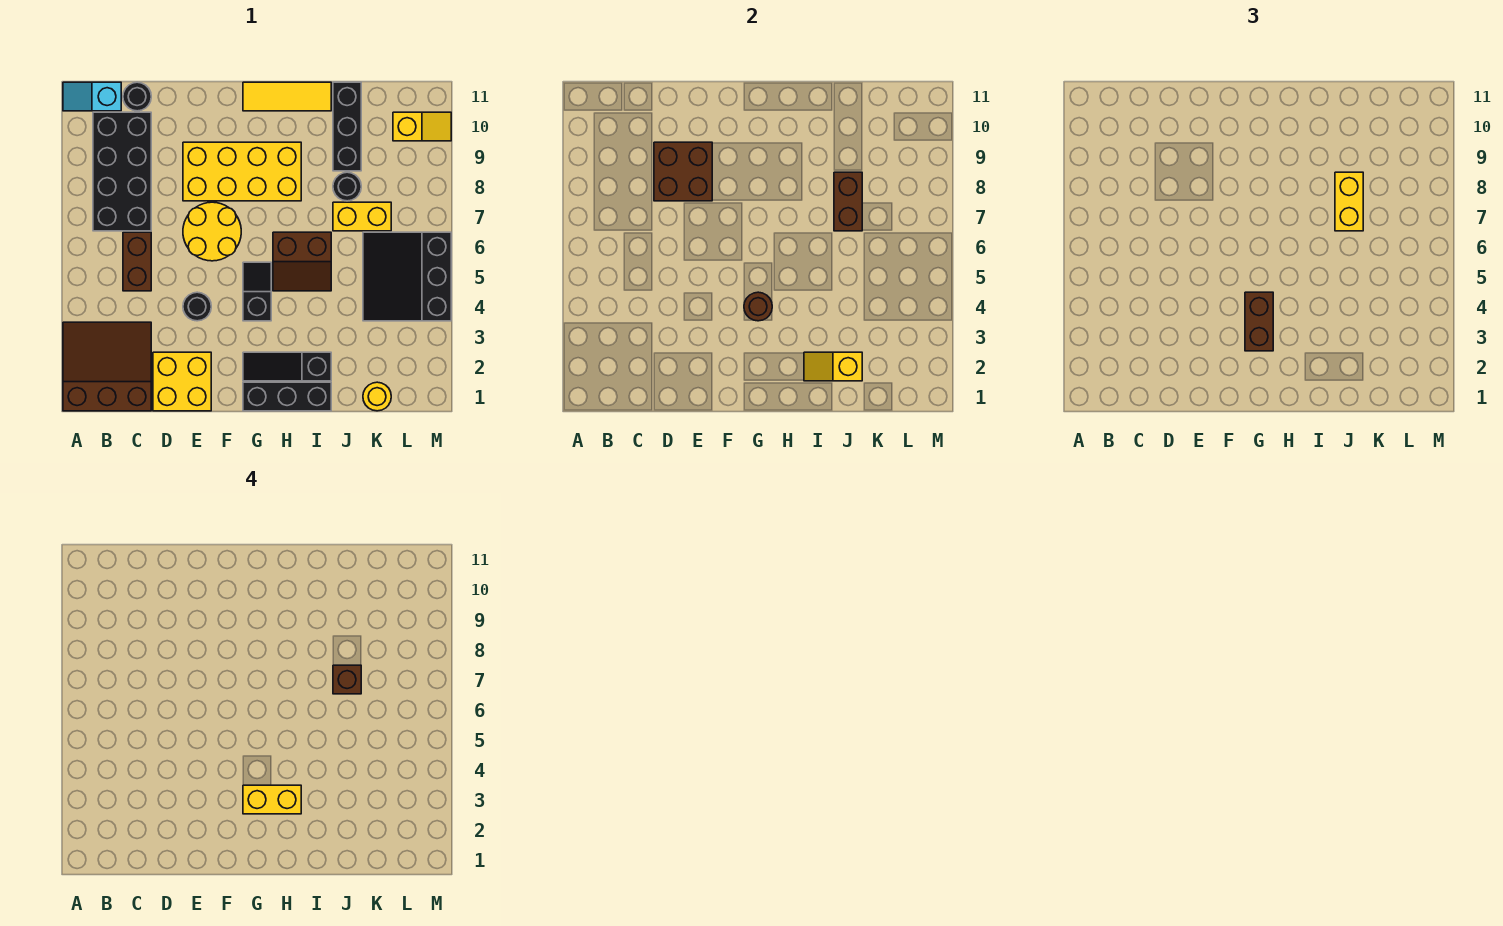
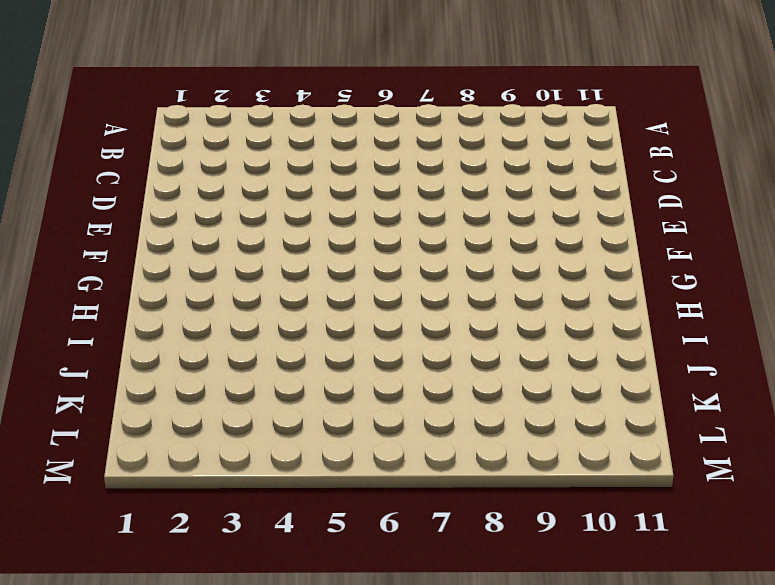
none -> brown 3x3 slope [63,322,151,411]
none -> cyan 1x2 slope [63,82,121,111]
none -> black 2x4 brick [93,112,151,231]

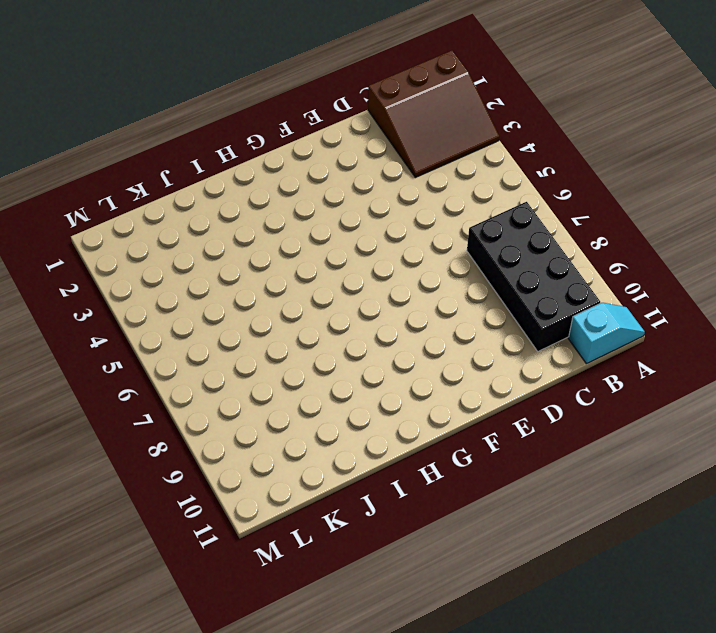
none -> brown 1x2 brick [123,232,151,291]
none -> black 1x1 round brick [123,82,151,111]
none -> yellow 2x2 brick [153,352,211,411]

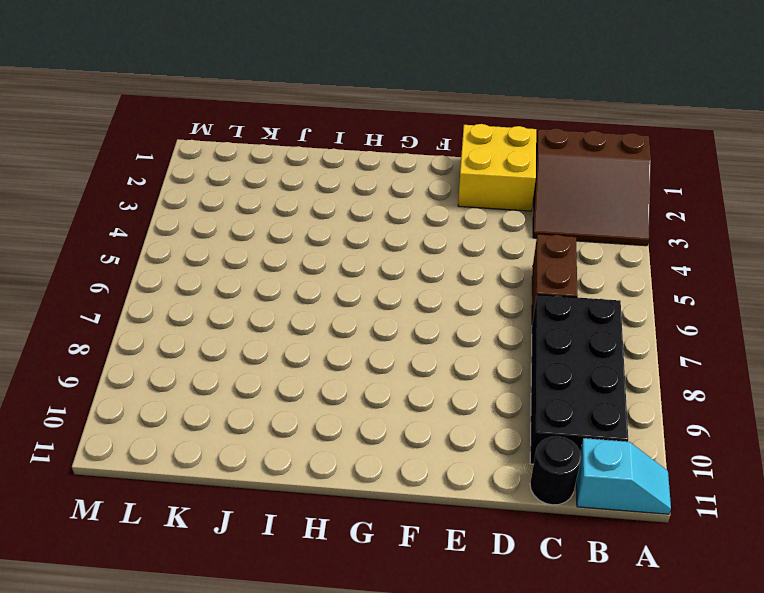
none -> black 1x1 round brick [183,292,211,321]
none -> yellow 2x2 round brick [183,202,241,261]
none -> yellow 2x4 brick [183,142,301,201]

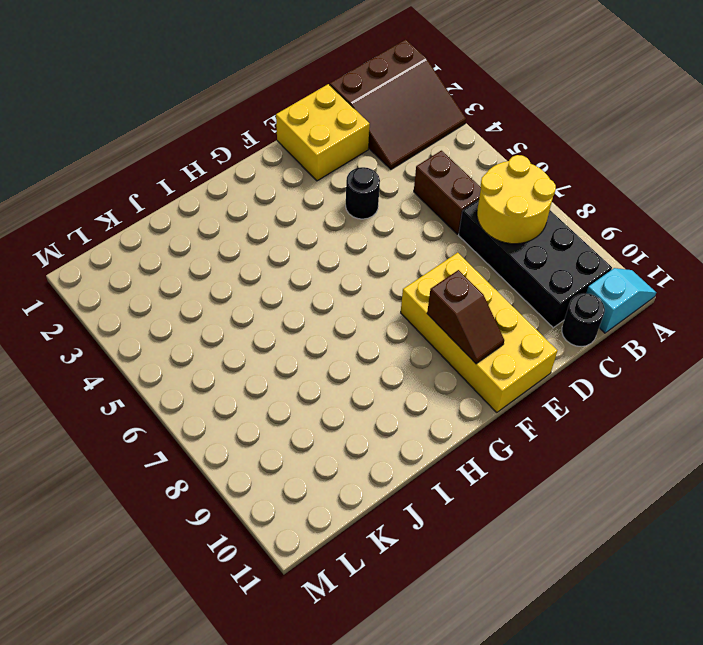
yellow 2x2 round brick [477,155,556,244] -> yellow 2x2 round brick moved to [183,202,241,261]
yellow 2x4 brick [401,253,558,413] -> yellow 2x4 brick turned to [183,142,301,201]
brown 1x2 slope [427,270,504,364] -> none
none -> black 1x3 brick [243,382,331,411]
none -> black 1x3 slope [243,352,331,381]
none -> black 1x2 slope [243,262,271,321]

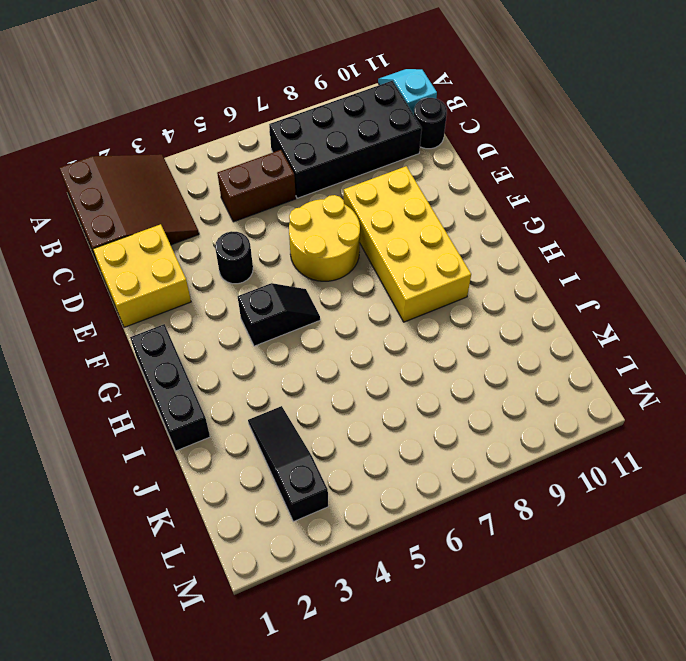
black 1x3 slope [248,406,328,522] -> black 1x3 slope moved to [243,352,331,381]
none -> yellow 1x3 tile [243,82,331,111]
none -> brown 2x2 slope [273,232,331,291]
none -> yellow 1x2 brick [333,202,391,231]

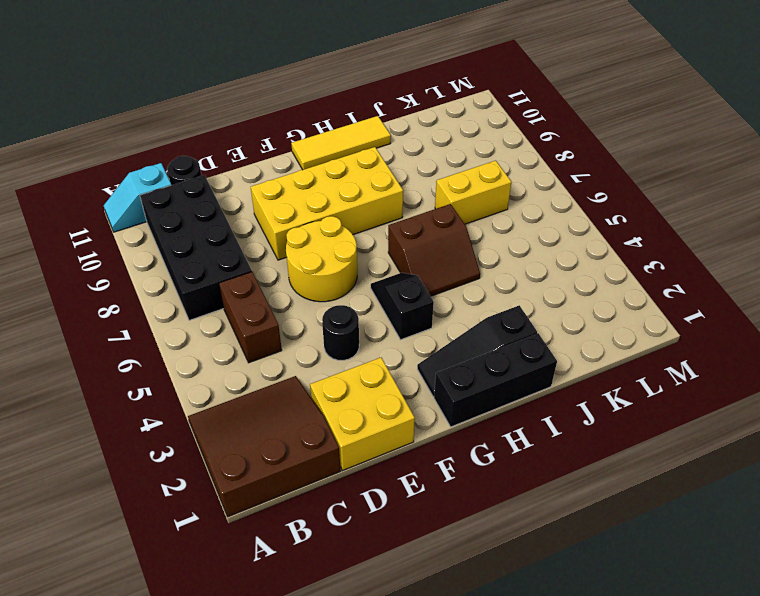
none -> black 1x1 round brick [333,172,361,201]
none -> black 1x3 brick [333,82,361,171]
none -> yellow 1x1 round brick [363,382,391,411]

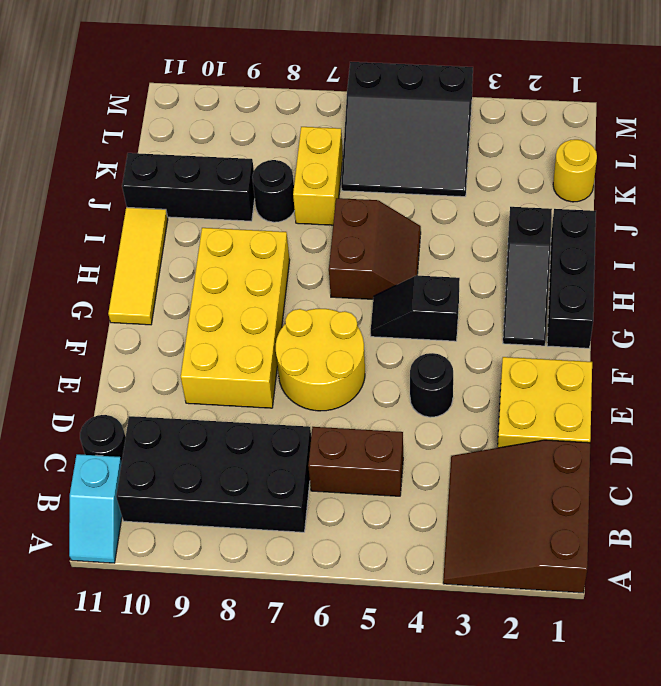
none -> yellow 1x2 slope [393,112,451,141]
none -> brown 2x2 brick [654,142,712,201]
none -> brown 1x1 round brick [744,292,772,321]

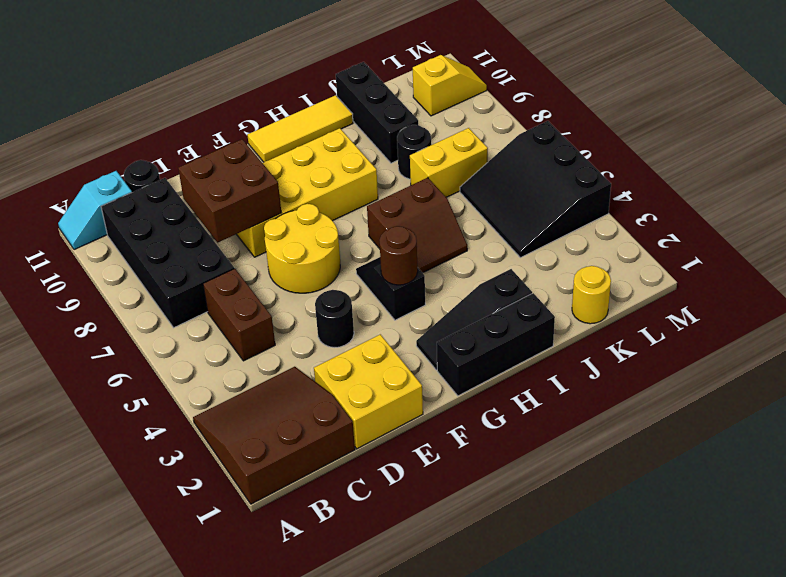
none -> yellow 1x2 slope [804,352,862,381]
none -> brown 1x2 brick [834,172,862,231]
none -> brown 1x2 brick [1245,292,1273,351]

